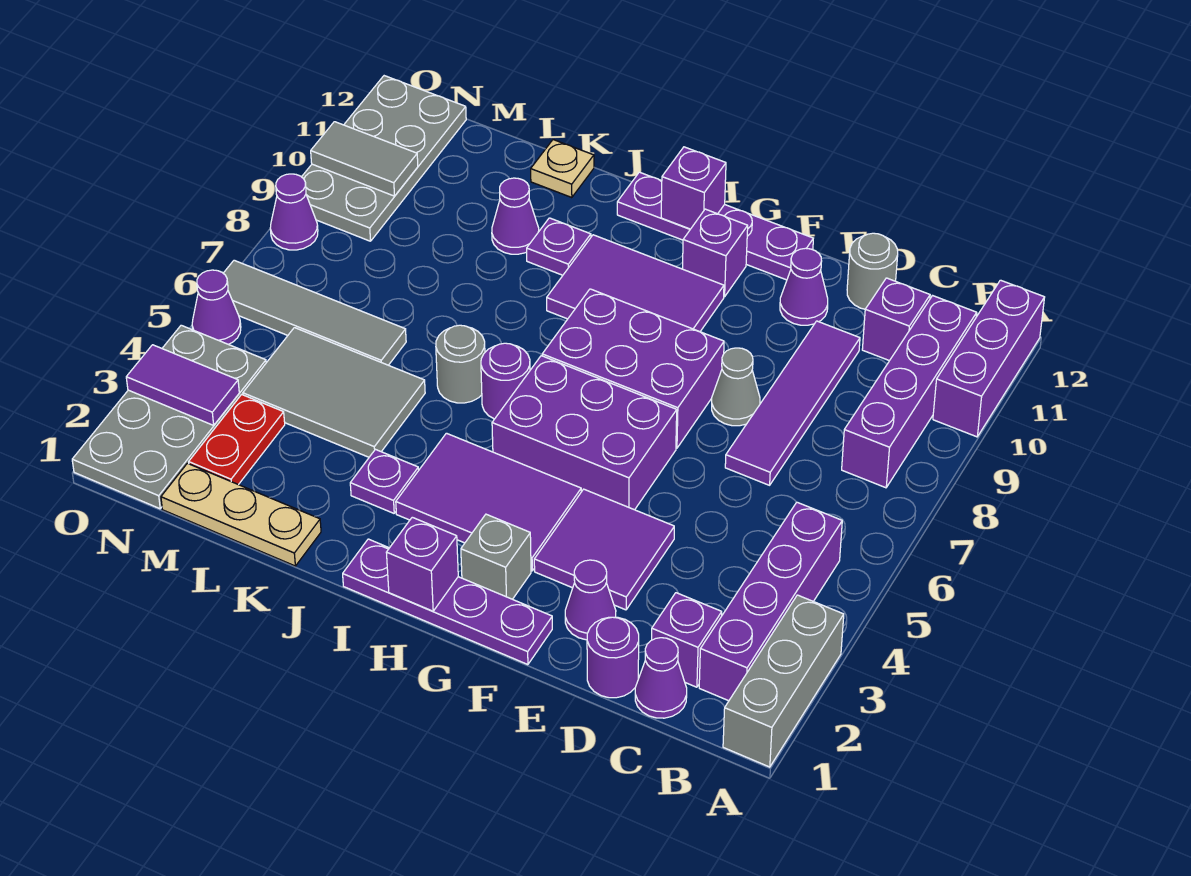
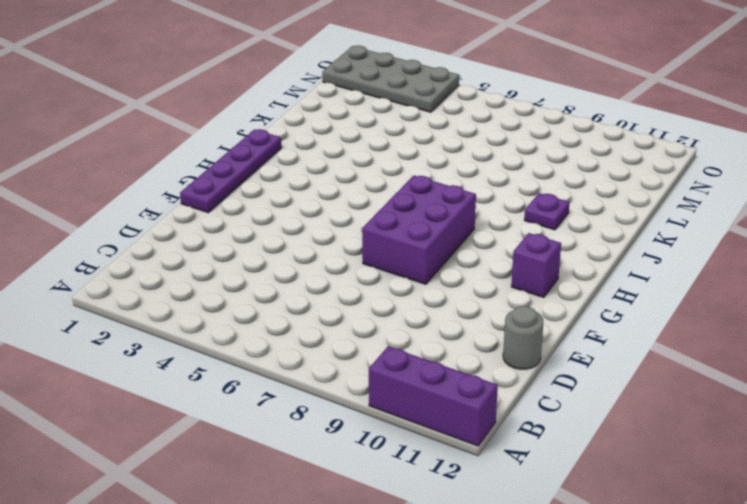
none -> grey 1x3 brick [723,595,844,767]
none -> purple 1x4 brick [699,502,842,701]
none -> purple 1x4 brick [842,296,977,488]
none -> purple 1x1 cone [635,638,687,718]

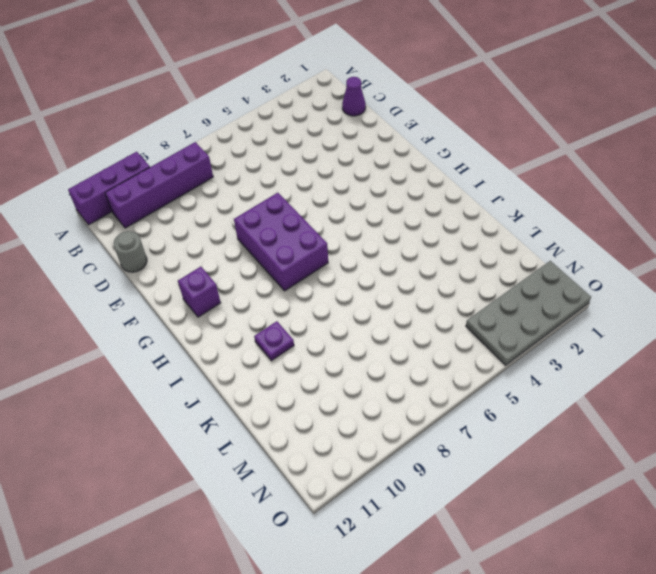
none -> grey 1x3 brick [723,595,844,767]
none -> purple 1x4 brick [699,502,842,701]
none -> purple 1x1 brick [652,593,722,687]
none -> purple 1x1 brick [862,278,930,361]

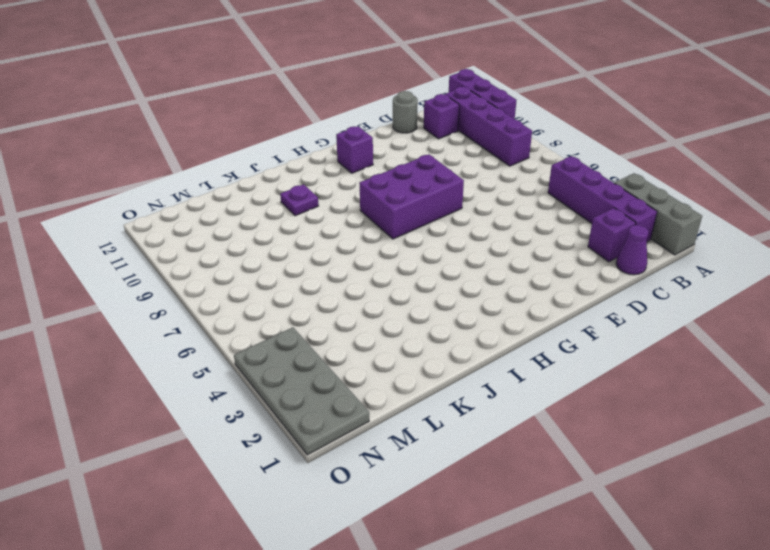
none -> purple 1x1 round brick [587,617,639,698]
none -> purple 1x4 tile [725,321,860,485]
none -> purple 1x1 cone [565,560,616,640]
none -> purple 2x2 tile [534,489,674,610]

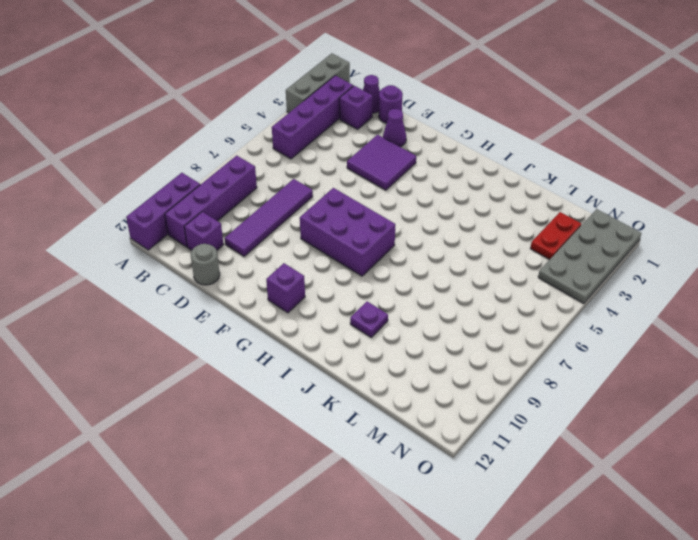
none -> grey 1x1 cone [712,348,760,426]
none -> purple 1x1 cone [780,248,828,325]
none -> purple 1x4 plate [343,539,552,665]
none -> purple 2x3 brick [492,356,677,510]

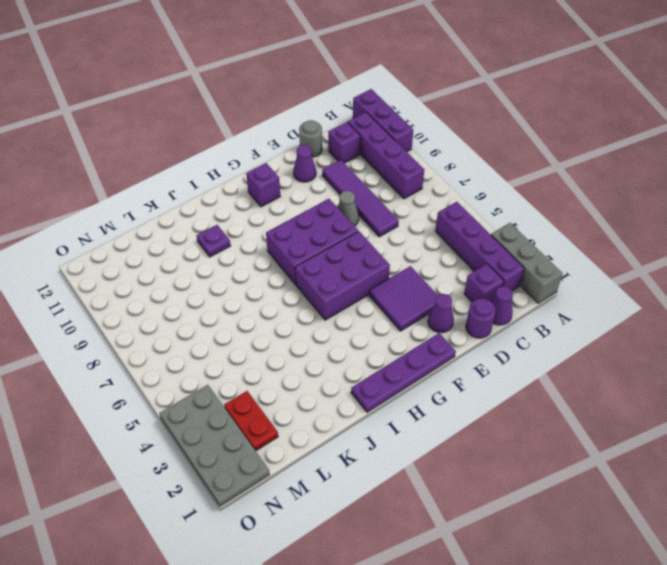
none -> purple 1x4 plate [617,172,813,280]
none -> grey 1x1 brick [461,514,531,599]
none -> purple 2x3 tile [396,433,581,571]
none -> purple 2x3 tile [547,235,724,332]

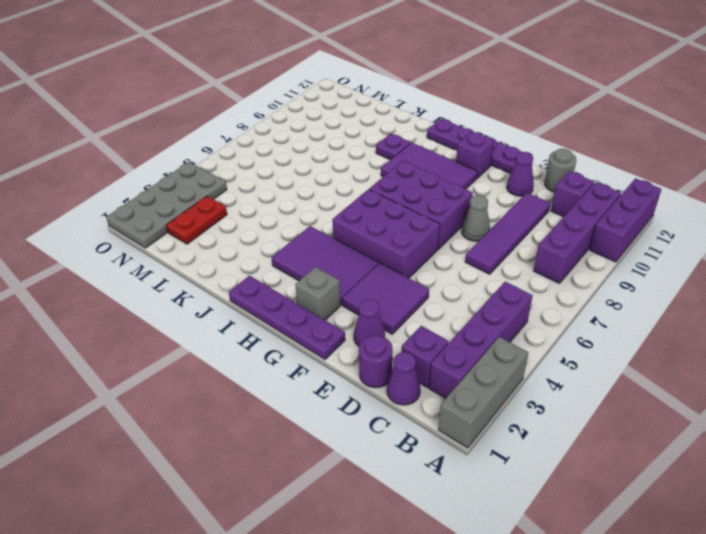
none -> purple 1x1 round brick [481,343,530,419]
none -> purple 1x1 plate [350,450,419,513]
none -> grey 1x1 round brick [436,325,485,403]
none -> tan 1x3 plate [161,463,321,566]

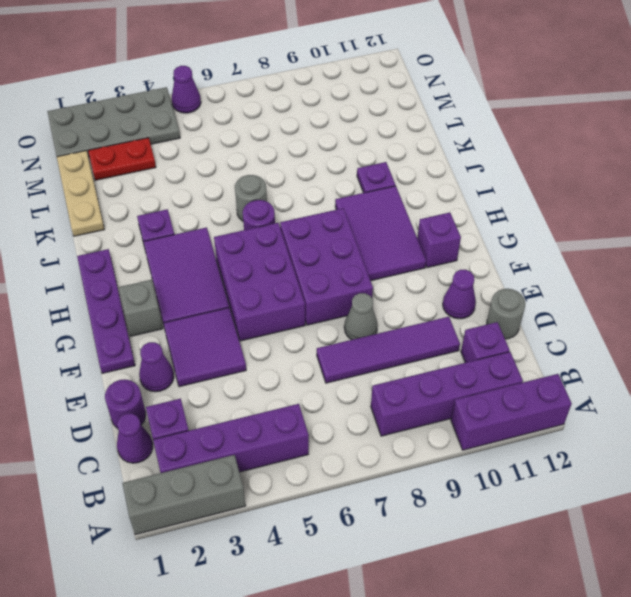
none -> purple 1x4 plate [617,172,813,280]
none -> grey 2x3 tile [243,328,425,457]
none -> purple 1x1 cone [492,178,539,254]
none -> tan 1x1 plate [531,140,594,198]

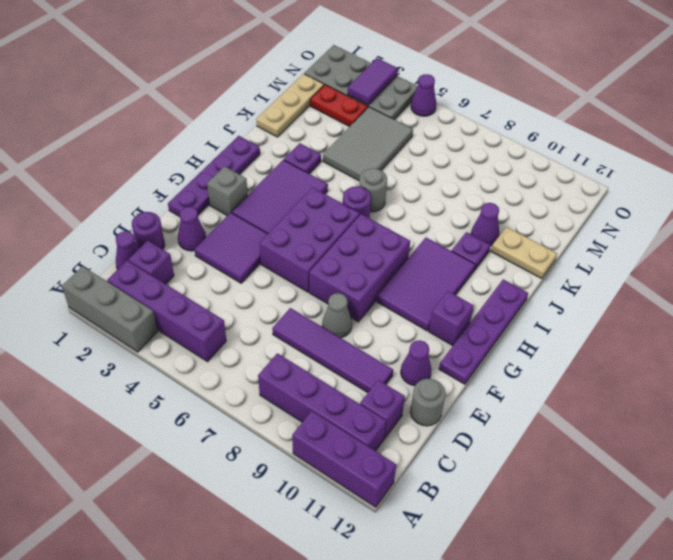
tan 1x2 plate [491,227,557,279] -> tan 1x1 plate [531,140,594,198]
none -> grey 1x4 tile [223,260,406,365]
none -> grey 2x4 plate [302,76,466,241]
none -> purple 1x1 cone [270,174,318,250]
none -> purple 1x1 brick [386,517,458,611]

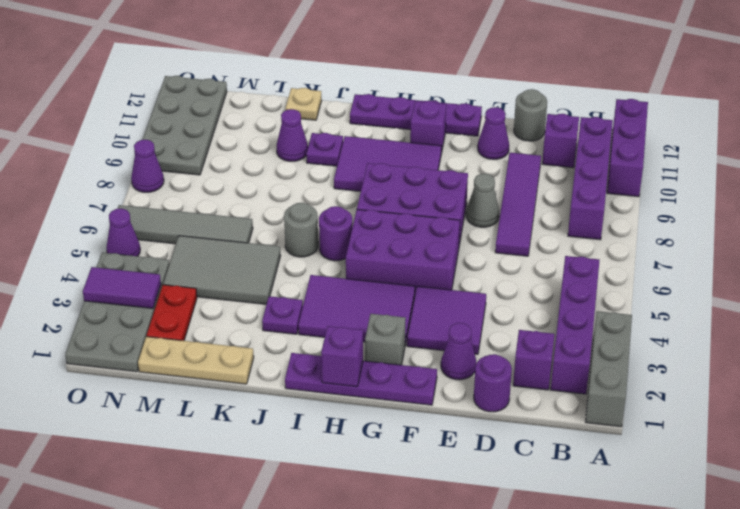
none -> purple 1x1 cone [635,638,687,718]
none -> purple 1x1 brick [661,147,726,229]
none -> grey 1x2 tile [311,122,418,196]

